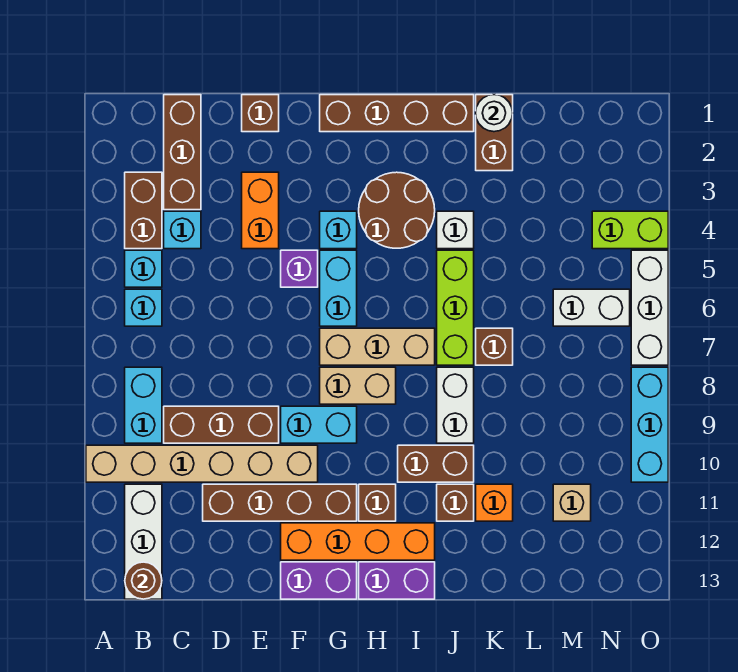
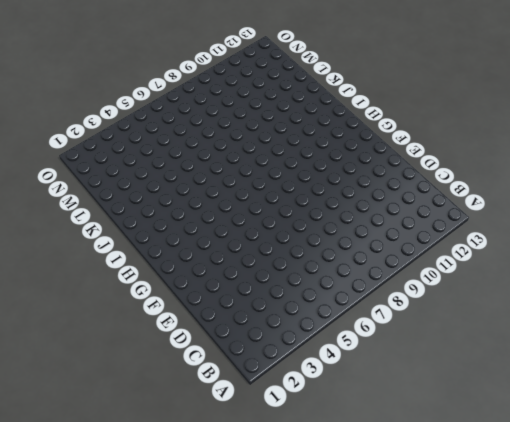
none -> tan 1x6 brick [86,445,318,482]
none -> brown 1x2 brick [125,172,162,249]
none -> cyan 1x1 brick [125,250,162,287]
none -> cyan 1x1 brick [125,289,162,326]

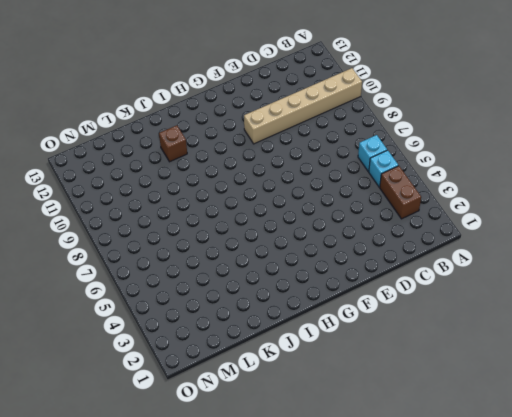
none -> cyan 1x2 brick [125,367,162,443]
none -> white 1x3 brick [125,484,162,599]
none -> brown 1x3 brick [164,95,201,210]
none -> cyan 1x1 brick [164,211,201,249]

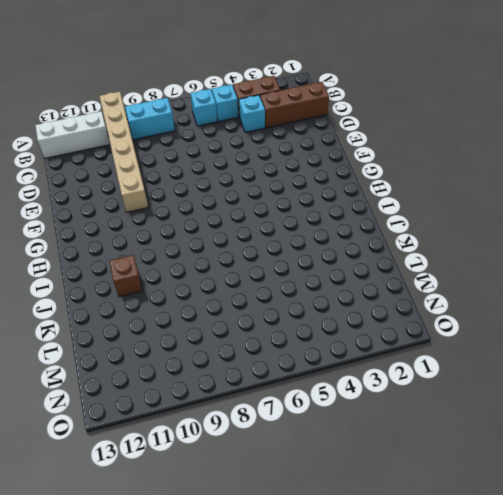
none -> brown 1x3 brick [164,406,279,443]
none -> brown 1x4 brick [203,484,357,521]
none -> brown 1x1 brick [242,95,279,132]
none -> orange 1x2 brick [242,172,279,249]

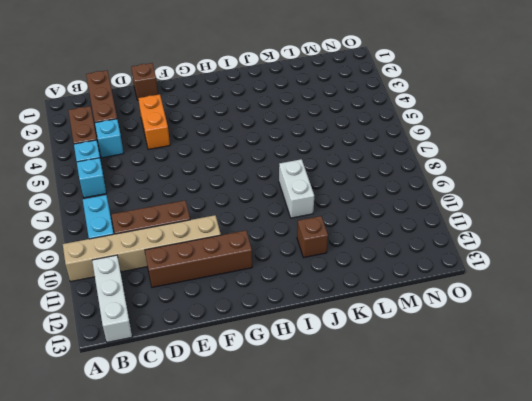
none -> purple 1x1 brick [281,250,318,287]
none -> cyan 1x2 brick [281,406,357,443]
none -> orange 1x4 brick [281,523,435,560]
none -> purple 1x2 brick [281,562,357,599]

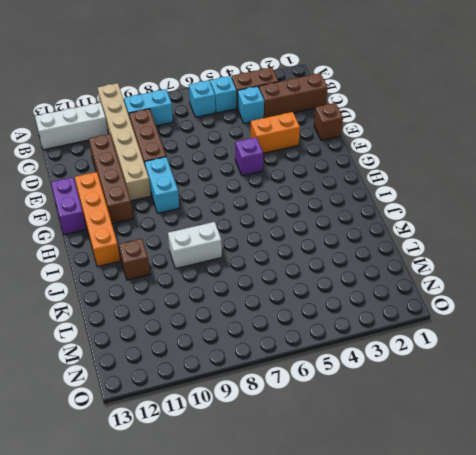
none -> brown 1x4 brick [320,95,474,132]
none -> cyan 1x1 brick [320,211,357,249]
none -> cyan 1x2 brick [320,250,357,326]
none -> tan 1x3 brick [320,328,435,365]

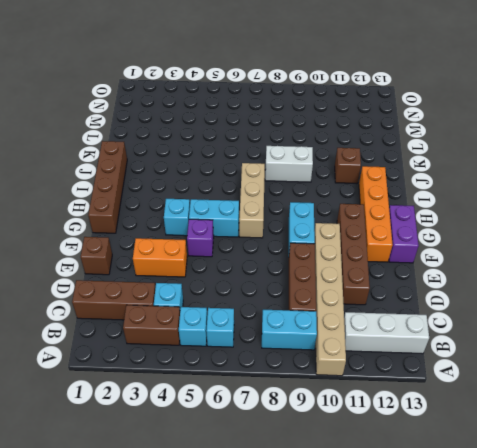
none -> tan 1x2 brick [320,367,396,404]
none -> brown 2x2 round brick [359,172,435,248]
none -> brown 1x1 brick [359,484,396,521]
none -> purple 1x2 brick [359,562,435,599]

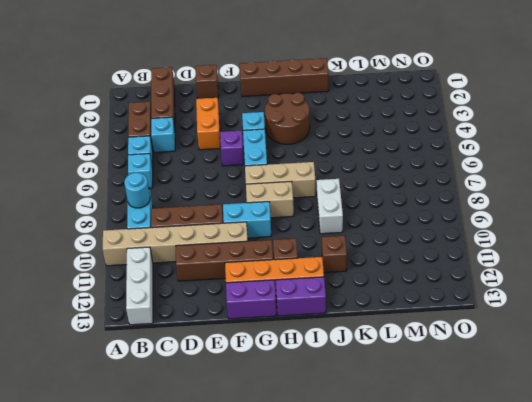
cyan 1x1 round brick [124,173,150,208] -> none
none -> brown 1x2 brick [398,445,474,482]
none -> white 1x1 brick [437,211,474,249]
none -> lime 1x3 brick [437,250,474,365]
none -> brown 1x2 brick [476,95,513,171]

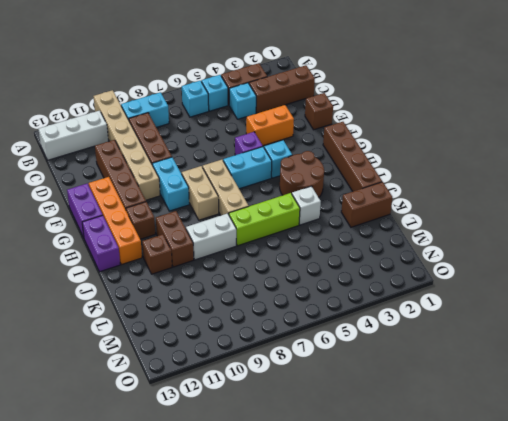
none -> brown 1x1 brick [476,328,513,365]
none -> orange 1x1 brick [476,484,513,521]
none -> white 1x2 brick [553,289,630,326]
none -> tan 1x1 brick [553,484,591,521]

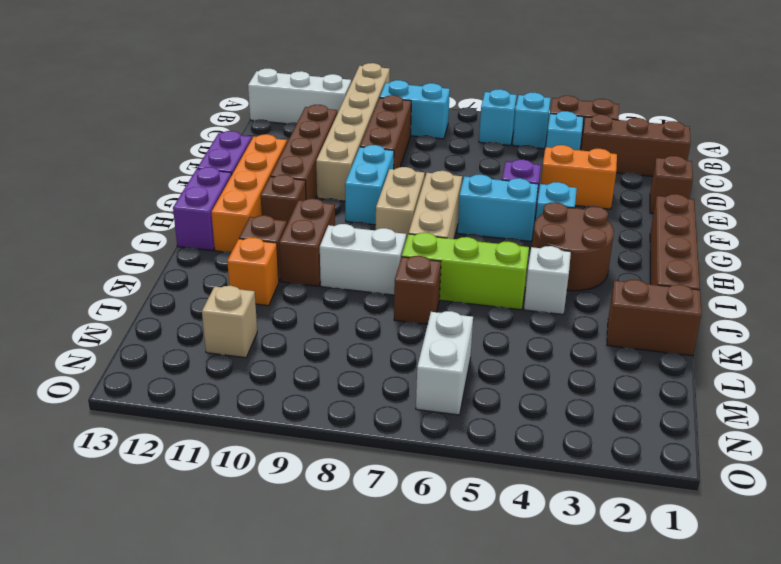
none -> lime 1x2 brick [592,211,668,249]
none -> white 1x3 brick [631,250,668,365]
none -> cyan 1x3 brick [631,367,668,482]
none -> brown 1x1 round brick [125,562,162,599]

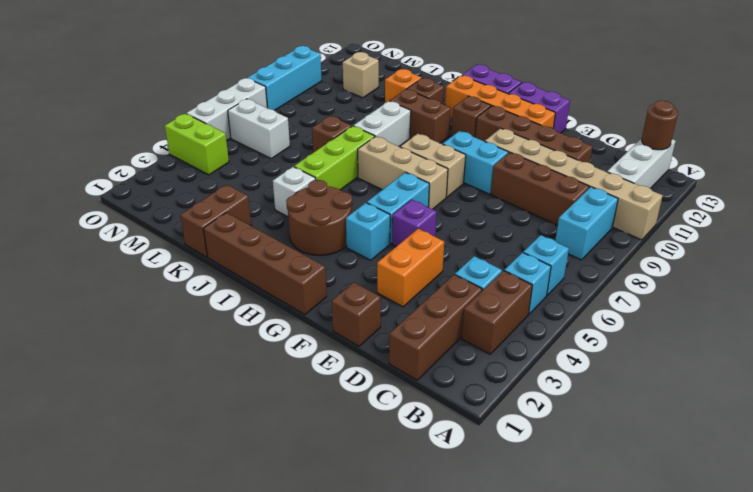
none -> white 1x1 round brick [476,95,513,132]

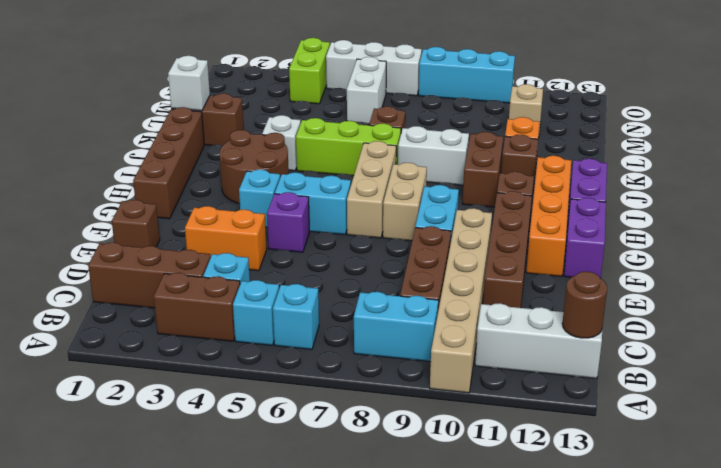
white 1x1 brick [168,56,210,111] -> white 1x1 round brick [476,95,513,132]

